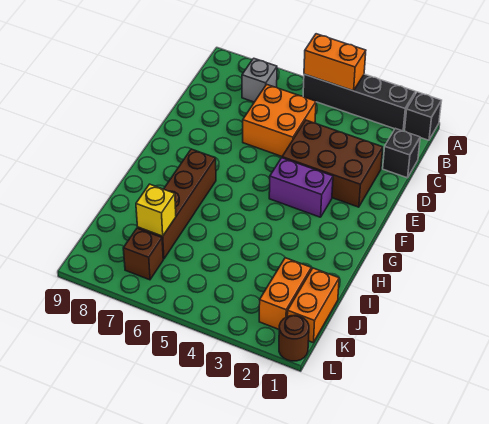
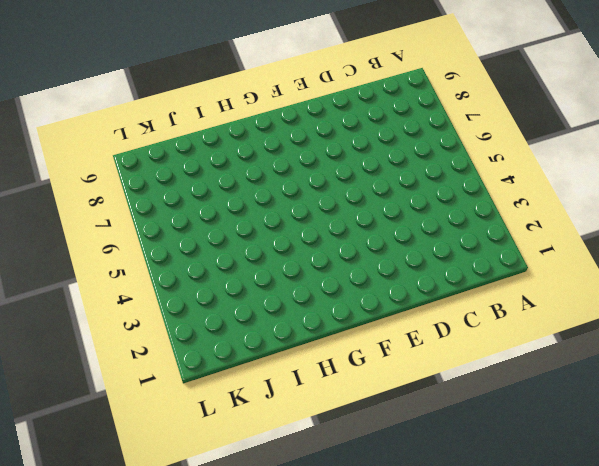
none -> black 1x1 brick [404,92,442,140]
none -> black 1x4 brick [303,74,415,131]
none -> grey 1x1 brick [242,58,277,102]

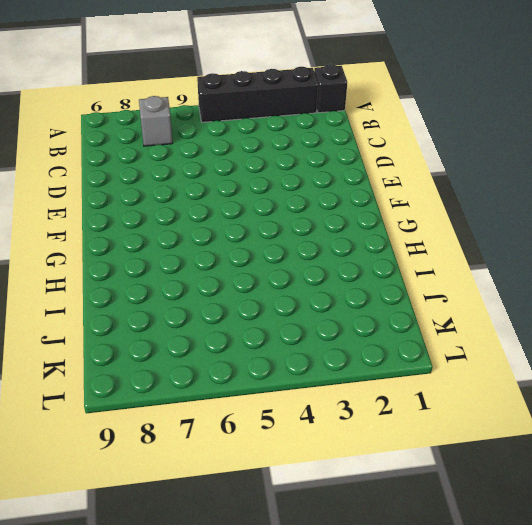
none -> black 1x1 brick [383,128,420,178]
none -> orange 2x2 brick [243,84,316,156]
none -> brown 2x3 brick [282,120,383,207]

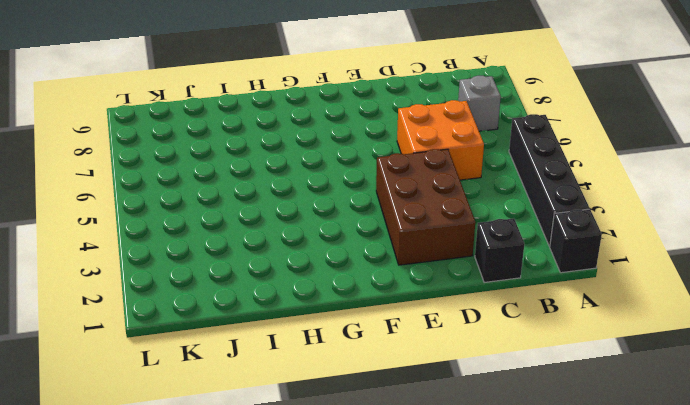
none -> purple 1x2 brick [269,158,333,217]
none -> brown 1x4 brick [138,149,216,259]
none -> orange 1x2 brick [287,268,339,343]

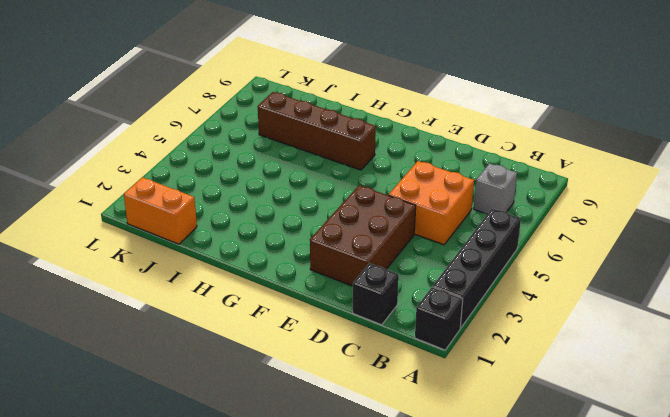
none -> purple 1x2 brick [269,158,333,217]
none -> orange 1x2 brick [259,258,311,329]
none -> brown 1x1 brick [123,228,163,280]

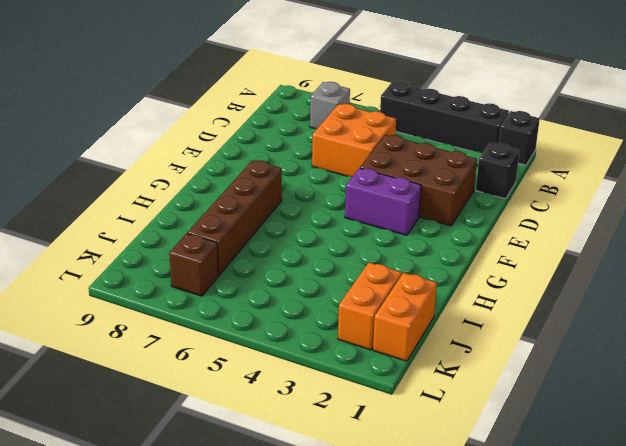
none -> brown 1x1 round brick [279,315,309,361]
none -> orange 1x2 brick [304,34,366,91]
none -> yellow 1x1 brick [136,184,176,236]

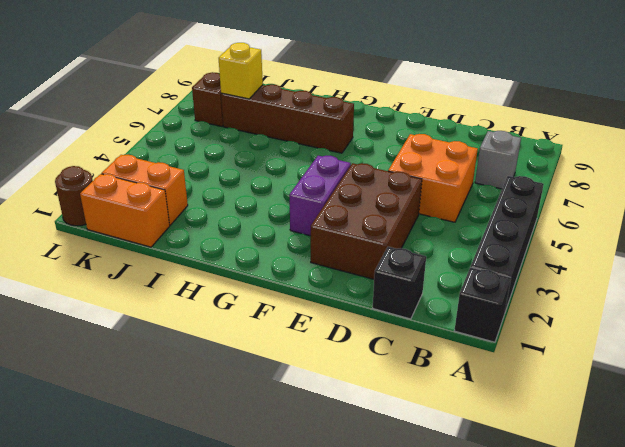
none -> orange 1x2 brick [304,34,366,91]

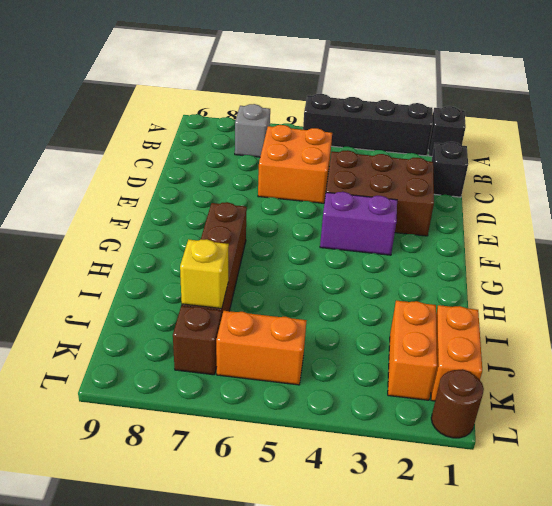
orange 1x2 brick [216,311,307,385] -> orange 1x2 brick moved to [304,34,366,91]

